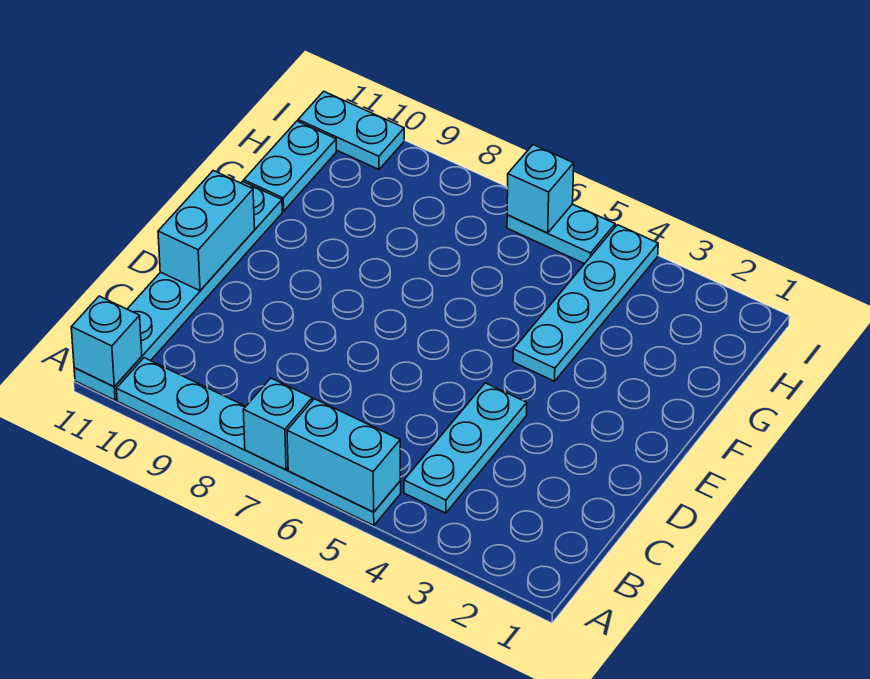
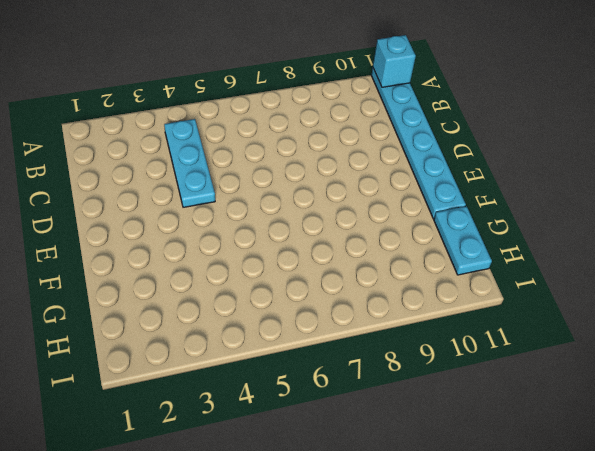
none -> cyan 1x6 plate [117,358,401,526]
none -> cyan 1x4 plate [513,225,658,381]
none -> cyan 1x2 plate [507,204,615,264]

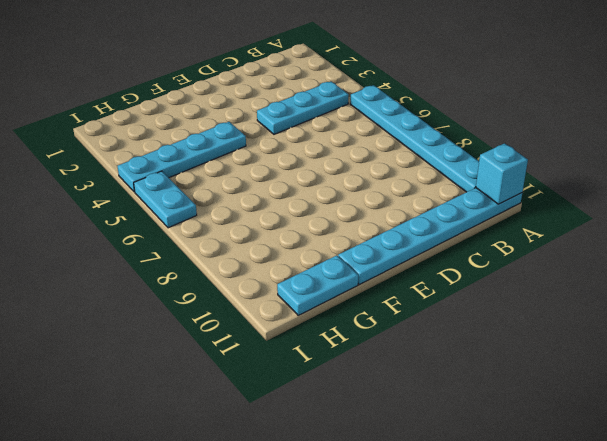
none -> cyan 1x2 plate [298,91,404,169]
none -> cyan 1x2 brick [287,399,401,512]
none -> cyan 1x1 brick [243,378,312,470]

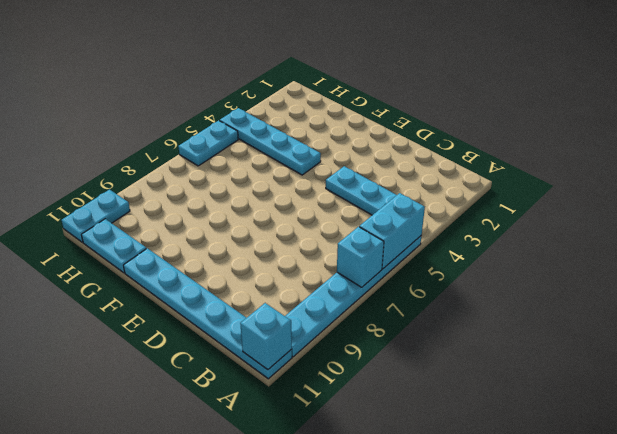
none -> cyan 1x2 brick [158,171,255,291]
none -> cyan 1x1 brick [507,145,574,233]

